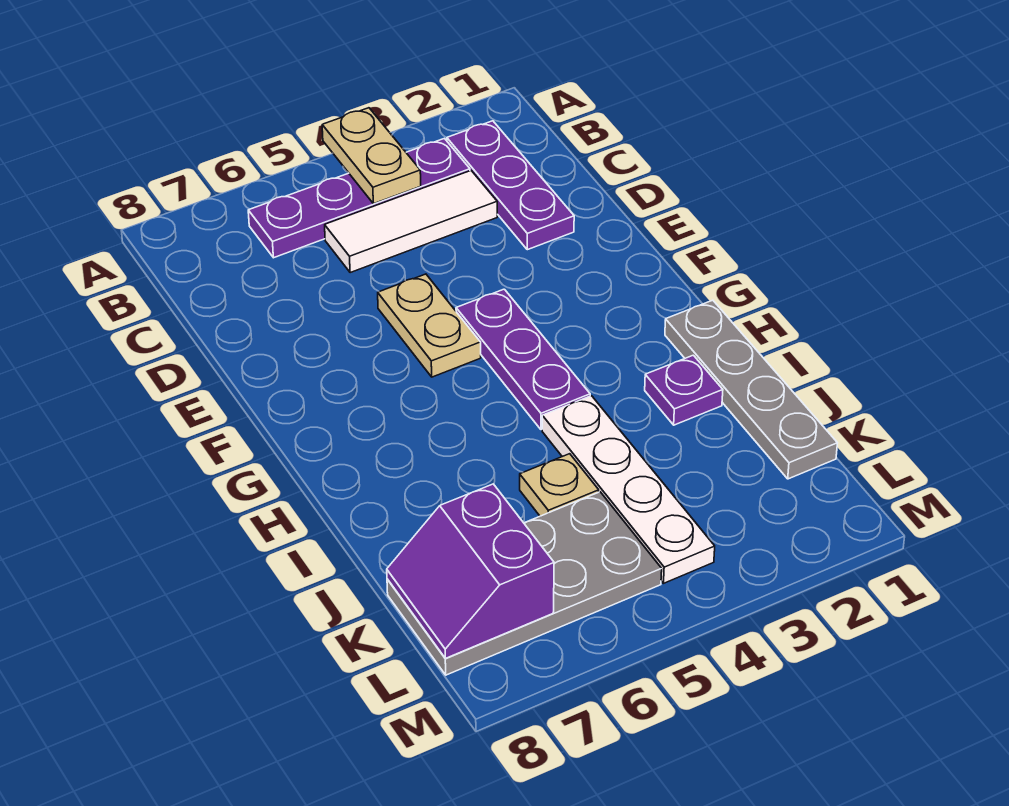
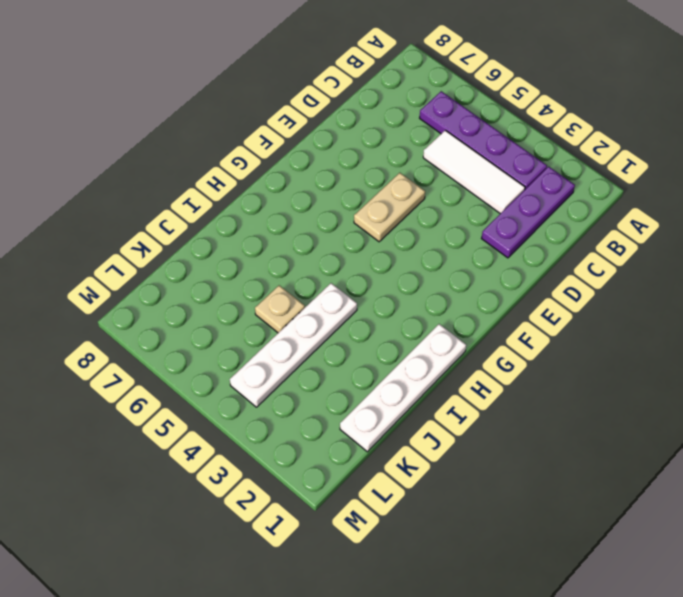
white 1x4 plate [340,324,466,452] -> grey 1x4 plate [665,300,837,479]
none -> purple 1x3 plate [456,289,590,430]
none -> purple 1x1 plate [645,355,723,425]
none -> grey 2x4 plate [387,492,662,675]

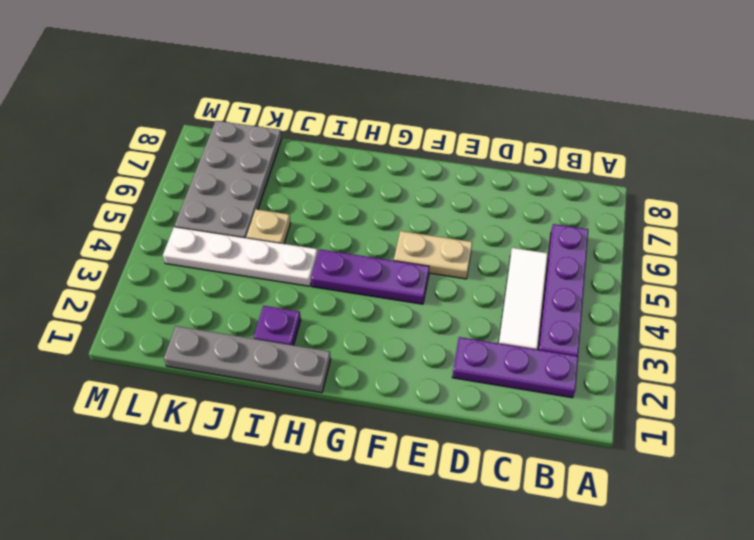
none -> tan 1x2 plate [322,108,421,204]
none -> purple 2x2 slope [387,484,554,658]

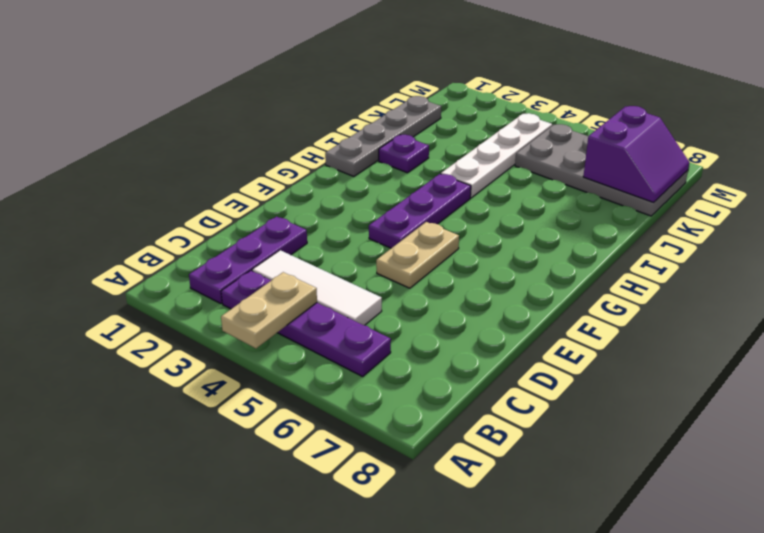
none -> tan 1x1 plate [520,454,599,516]

